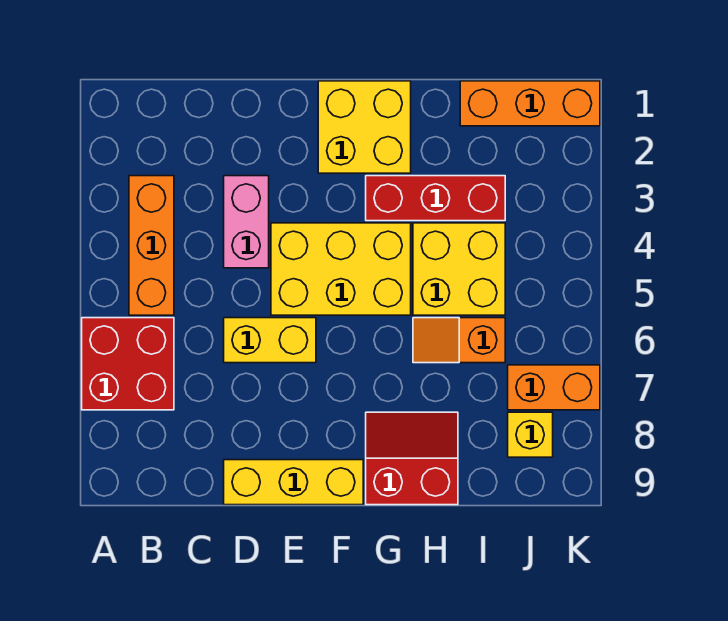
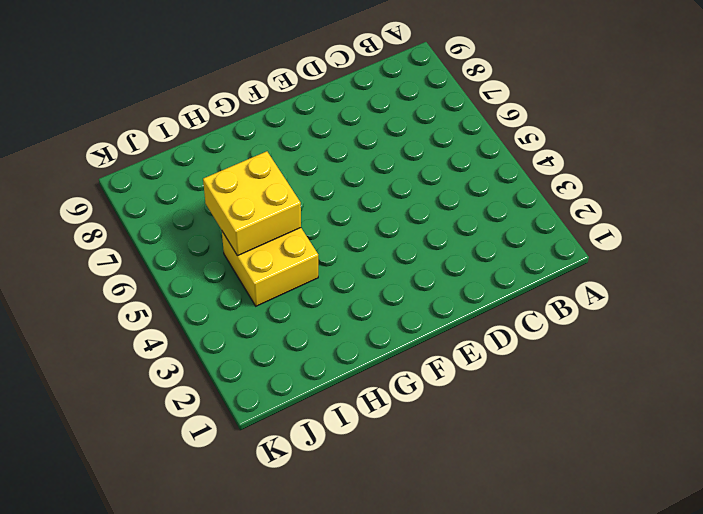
yellow 2x2 brick [203,151,301,256] -> yellow 2x2 brick moved to [318,81,411,173]
none -> red 2x2 brick [82,318,174,410]
none -> orange 1x3 brick [129,176,174,315]
none -> pink 1x2 brick [224,176,269,268]

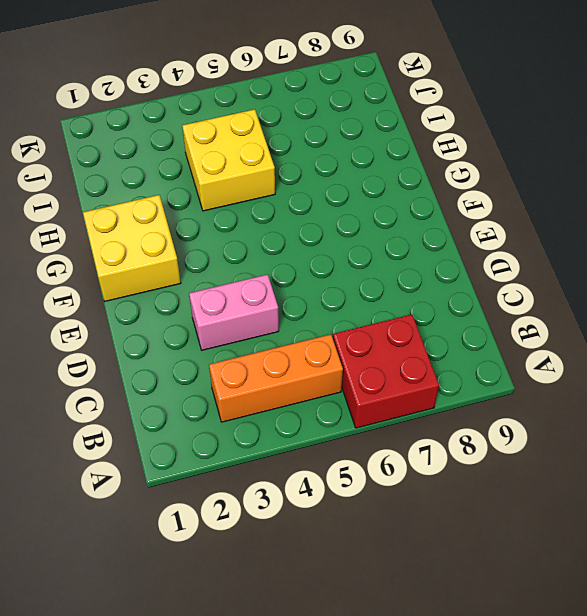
none -> yellow 1x2 brick [224,318,316,363]
none -> yellow 1x3 brick [224,460,363,505]
none -> yellow 2x3 brick [271,223,411,315]

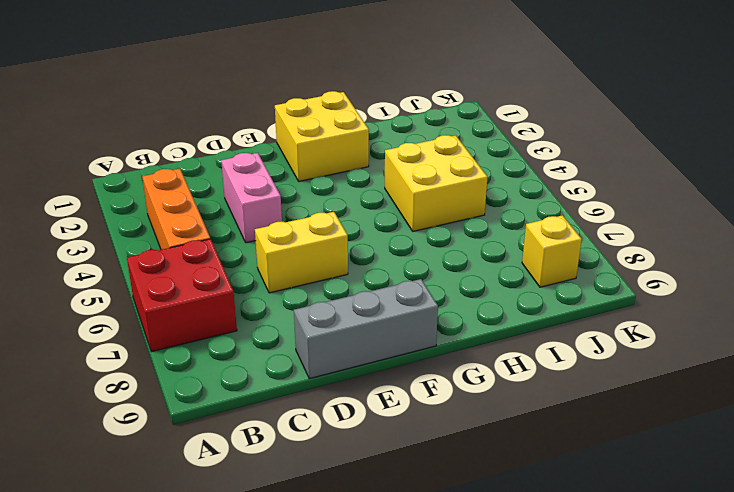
grey 1x3 brick [294,279,438,379] -> yellow 1x3 brick [224,460,363,505]
none -> yellow 2x3 brick [271,223,411,315]
none -> red 1x3 brick [366,176,505,221]
none -> red 2x2 slope [366,412,458,505]

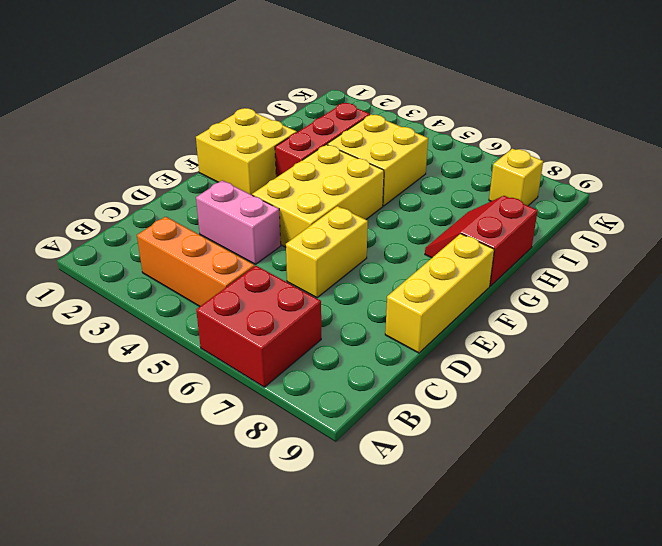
none -> orange 1x2 slope [413,318,505,363]
none -> orange 1x3 brick [460,81,600,126]
none -> orange 1x2 brick [508,365,600,410]

